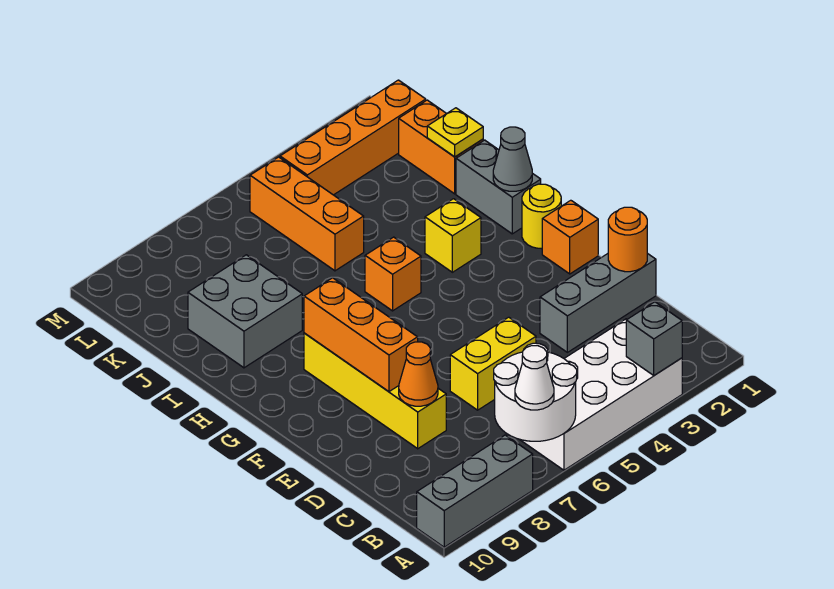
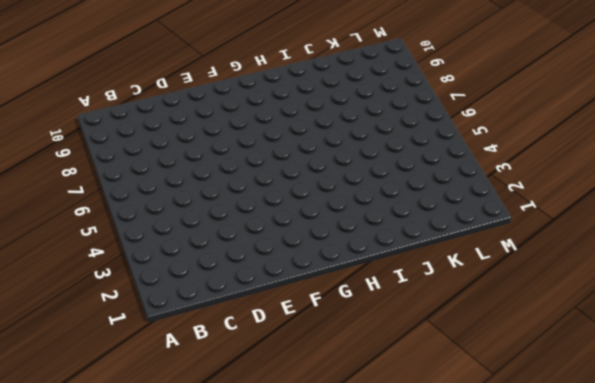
none -> white 2x4 brick [521,319,682,470]
none -> grey 1x3 brick [417,435,533,547]
none -> grey 1x3 brick [540,253,656,352]

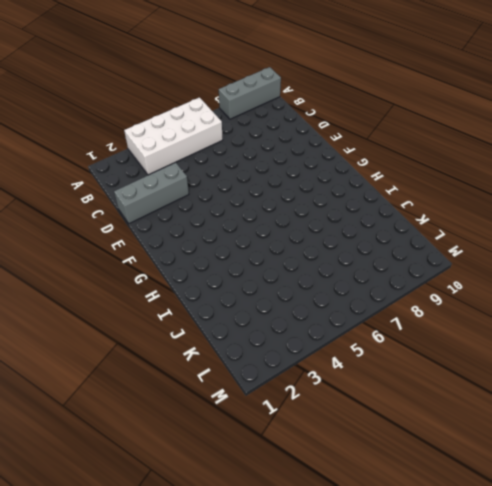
none -> yellow 1x2 brick [450,317,536,410]
none -> yellow 1x4 brick [304,333,446,449]
none -> orange 1x1 brick [542,200,598,274]

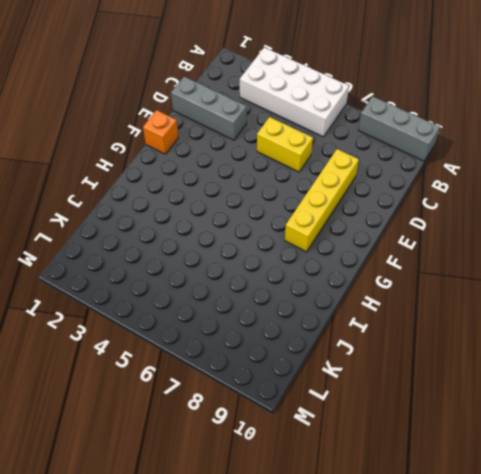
none -> yellow 1x1 round brick [522,184,561,249]
none -> grey 1x2 brick [456,140,541,234]
none -> yellow 1x1 brick [425,199,481,272]

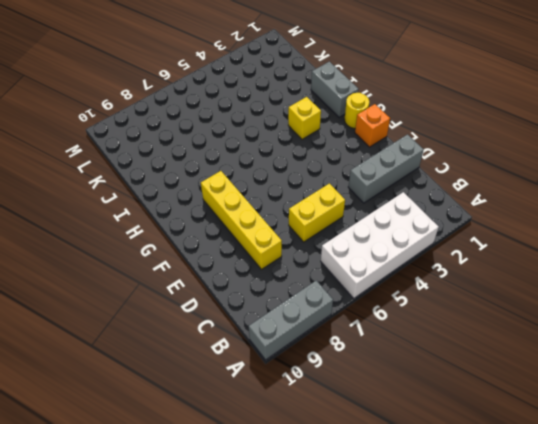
none -> orange 1x1 brick [365,237,421,311]
none -> grey 2x2 brick [188,255,302,368]
none -> orange 1x2 brick [399,100,483,194]

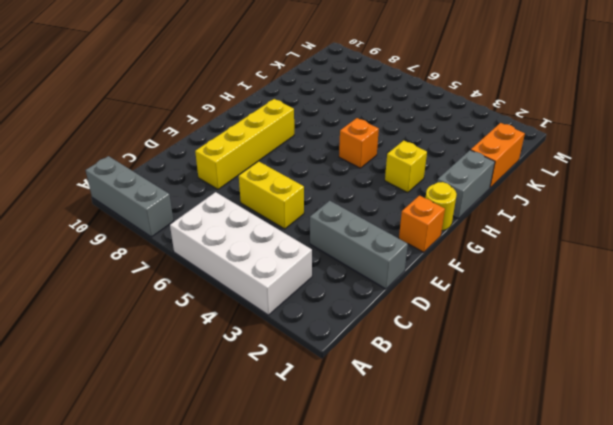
none -> grey 2x2 brick [188,255,302,368]
none -> orange 1x3 brick [250,157,364,271]
none -> orange 1x4 brick [280,80,426,195]

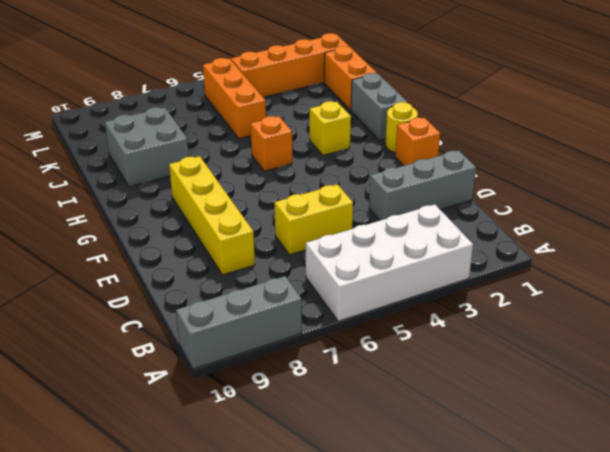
none -> grey 1x1 brick [626,302,682,375]
none -> white 2x2 round brick [494,343,577,441]
none -> orange 1x1 round brick [608,207,647,272]

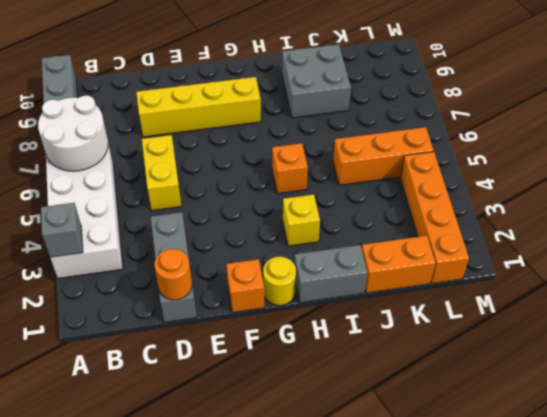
none -> orange 1x1 cone [399,342,438,406]
none -> orange 1x3 brick [304,278,418,392]
none -> grey 1x1 cone [493,127,532,191]

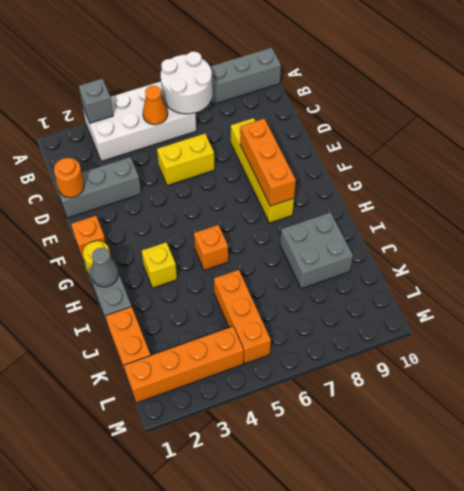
orange 1x1 cone [143,86,168,125] -> orange 1x1 cone moved to [399,342,438,406]
none -> yellow 1x1 plate [427,108,483,157]
none -> white 1x1 cone [515,346,554,410]

